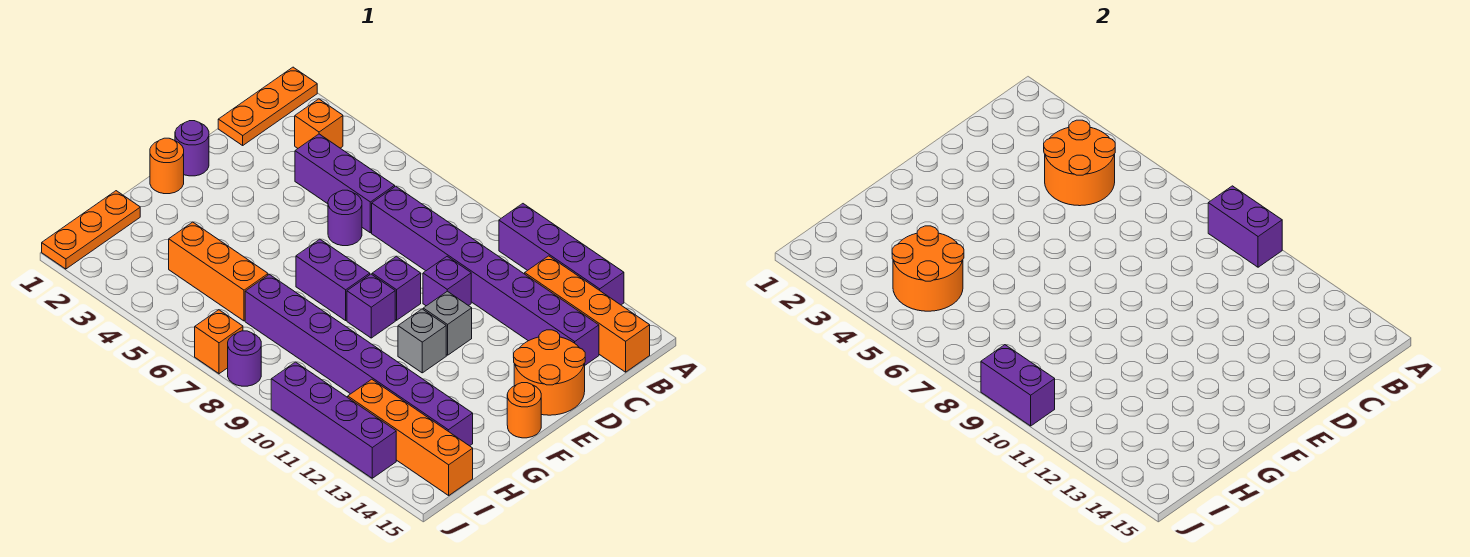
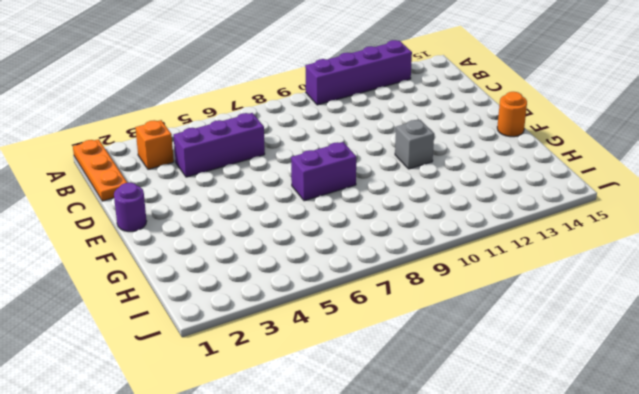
none -> orange 1x4 brick [525,256,650,372]
none -> purple 1x8 brick [372,186,599,365]
none -> purple 1x1 round brick [328,190,362,246]

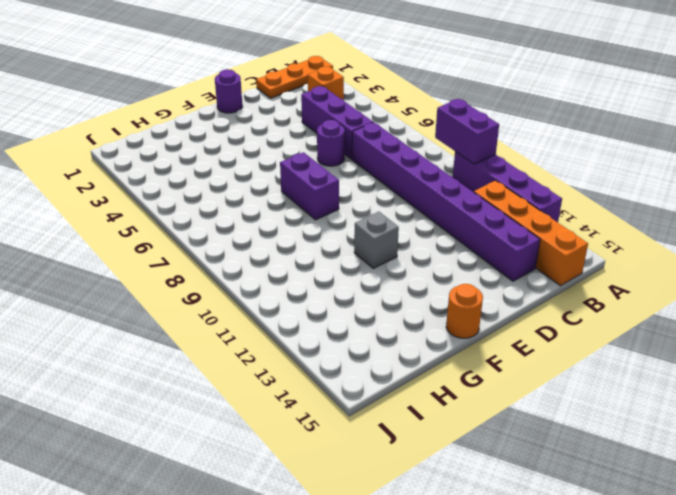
none -> purple 1x1 brick [423,256,471,306]
none -> orange 2x2 round brick [514,330,585,415]
none -> purple 1x1 brick [372,256,421,320]

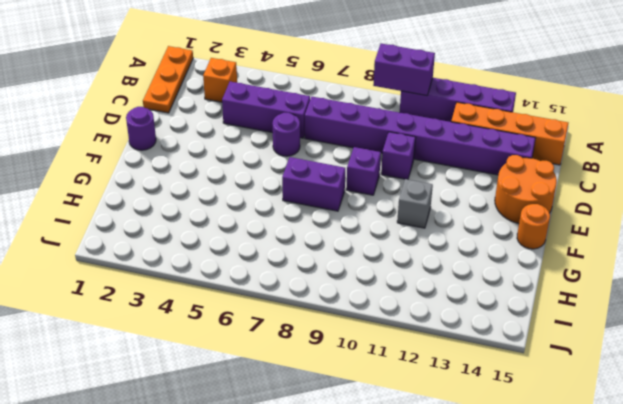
none -> grey 1x1 brick [423,291,472,355]
none -> orange 1x1 round brick [150,138,184,194]
none -> purple 1x1 brick [347,274,395,338]

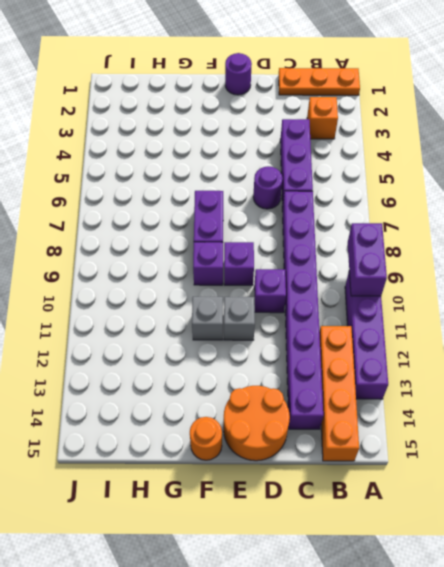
none -> orange 1x1 round brick [150,138,184,194]
none -> orange 1x3 plate [42,191,140,269]
none -> orange 1x3 brick [169,222,268,321]

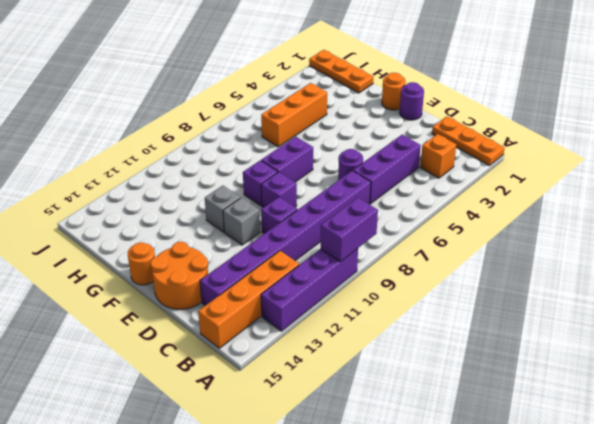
none -> purple 1x8 brick [245,274,473,446]
none -> orange 1x4 brick [348,379,473,495]
none -> orange 1x1 brick [195,310,243,374]

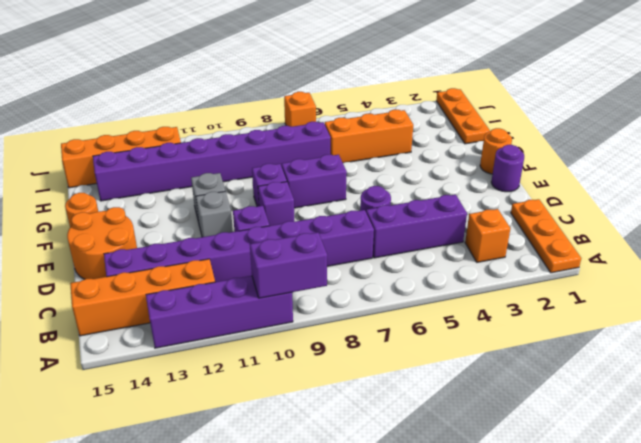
none -> purple 1x1 round brick [228,331,261,386]
none -> purple 1x4 brick [271,362,396,478]
none -> orange 2x2 round brick [1044,120,1115,206]

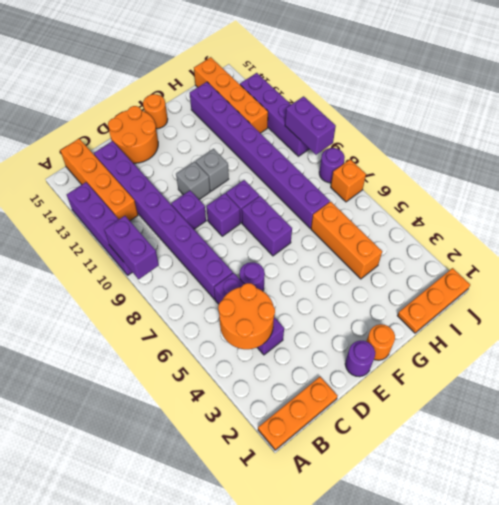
none -> orange 1x1 brick [295,99,343,148]
none -> orange 2x2 round brick [892,226,964,311]

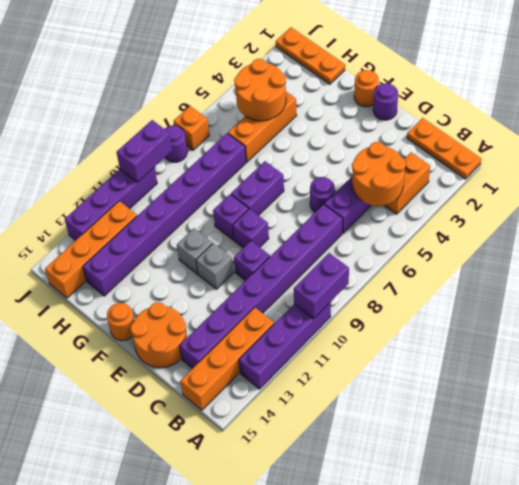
orange 1x2 brick [384,152,430,214] -> orange 1x1 brick [295,99,343,148]

